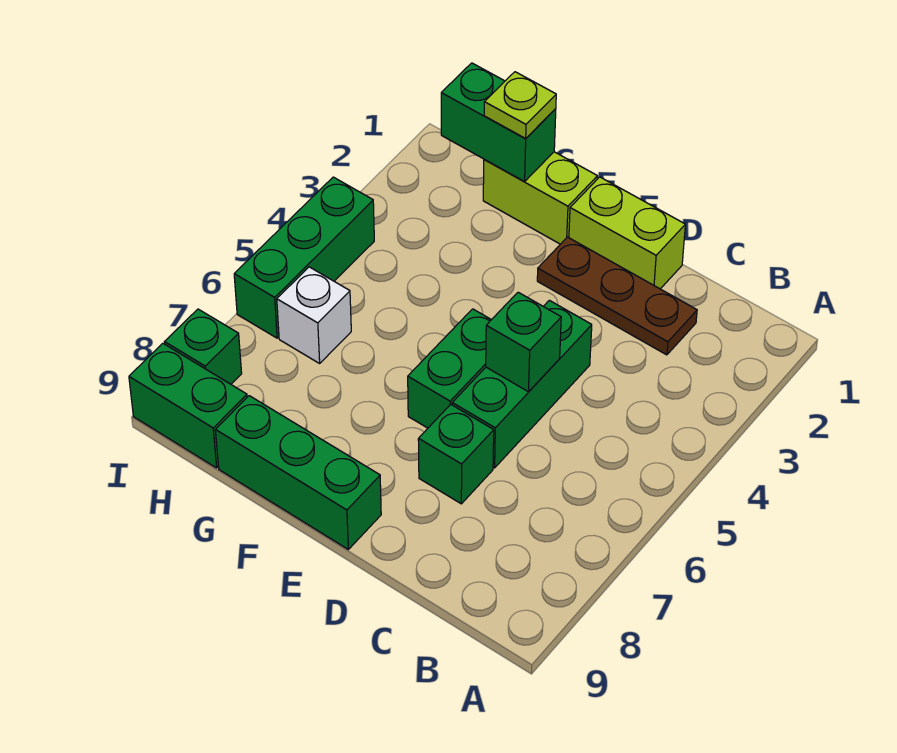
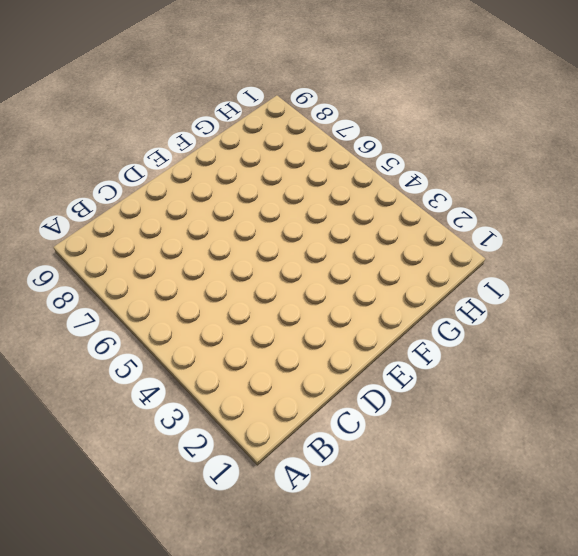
none -> brown 1x3 plate [537,237,697,355]
none -> lime 1x2 brick [569,177,685,289]
none -> green 1x3 brick [452,300,592,468]

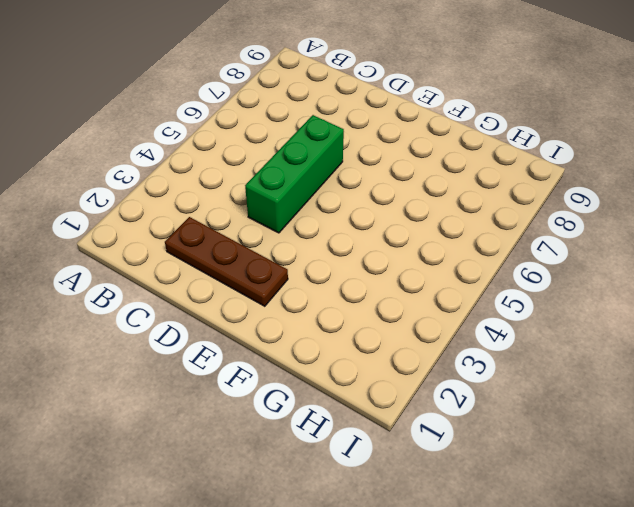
none -> lime 1x2 brick [569,177,685,289]
none -> green 1x1 brick [418,404,494,504]
none -> green 1x2 brick [408,309,491,428]

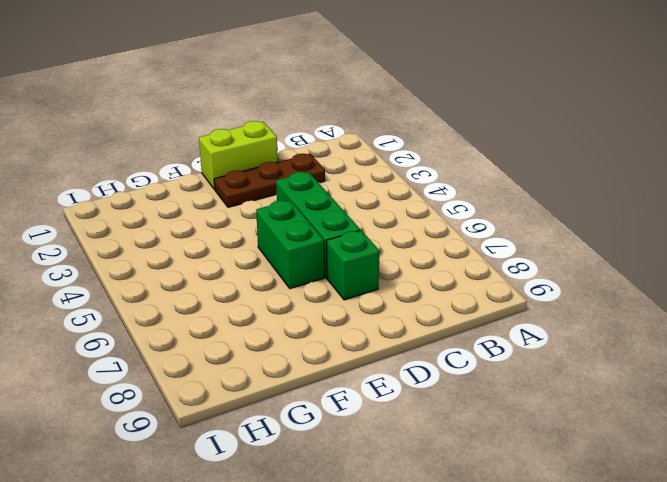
none -> green 1x3 brick [215,396,381,549]
none -> lime 1x2 brick [483,152,598,244]
none -> white 1x1 brick [277,267,351,363]

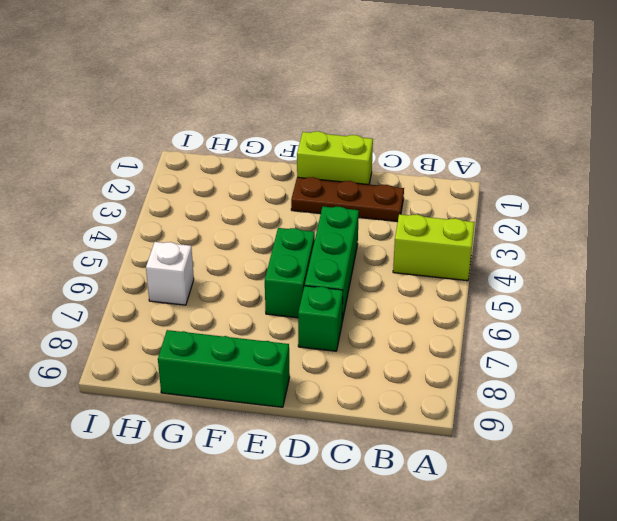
lime 1x2 brick [393,214,475,281] -> lime 1x2 brick moved to [483,152,598,244]
none -> green 1x2 brick [129,343,247,468]
none -> green 1x3 brick [234,177,374,338]
none -> green 1x1 brick [165,309,242,384]

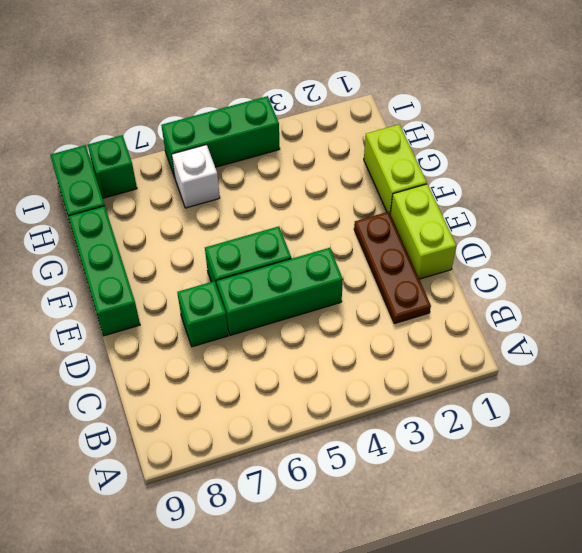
none -> green 1x1 brick [486,292,561,392]
none -> green 1x2 brick [441,63,556,182]
none -> lime 1x1 plate [484,72,556,138]

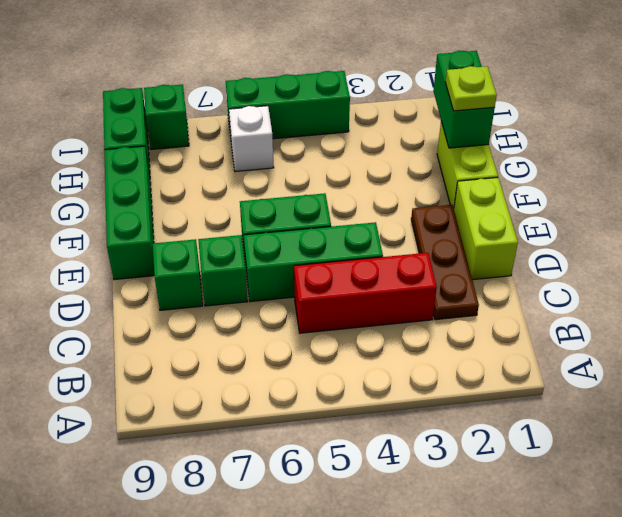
red 1x3 brick [294,253,437,333] -> none
green 1x1 brick [153,239,203,310] -> green 1x1 brick moved to [486,292,561,392]

